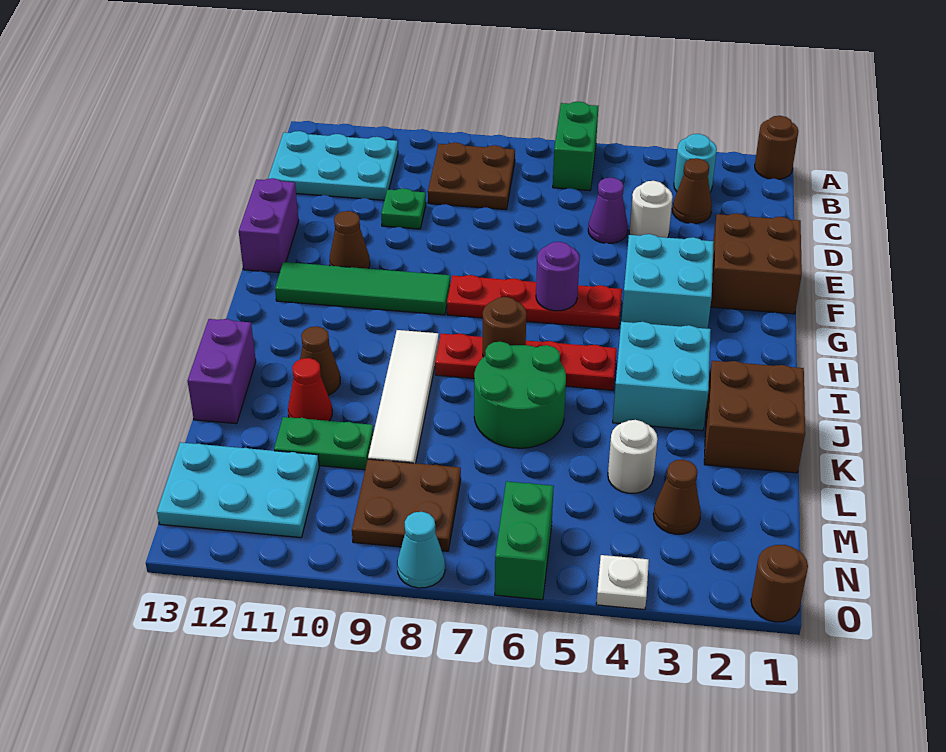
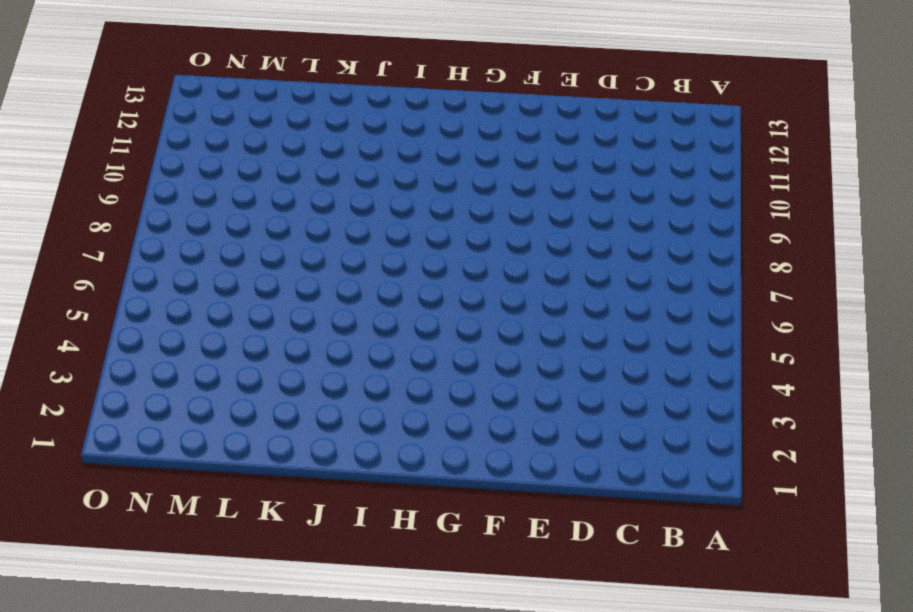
none -> brown 1x1 round brick [755,116,798,179]
none -> green 1x2 brick [553,102,598,191]
none -> cyan 1x1 round brick [674,134,717,192]
none -> brown 2x2 plate [428,142,515,210]

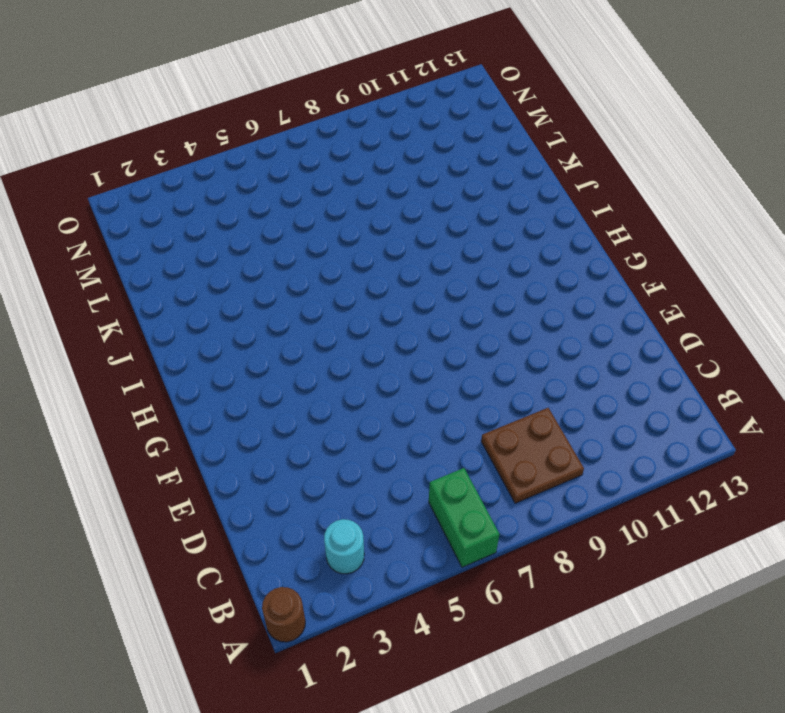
none -> cyan 2x3 plate [268,131,398,200]
none -> brown 1x1 cone [672,158,712,224]
none -> white 1x1 round brick [629,181,673,238]
none -> purple 1x1 cone [588,178,628,243]

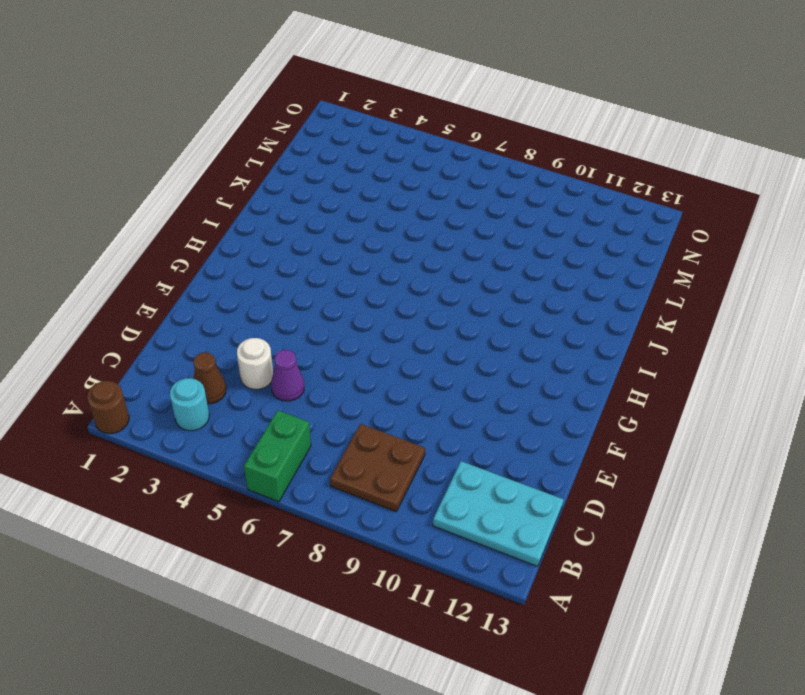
none -> green 1x1 plate [381,188,426,229]
none -> brown 2x2 brick [710,213,802,314]
none -> purple 1x2 brick [239,178,299,273]
none -> cyan 2x2 brick [621,234,714,329]

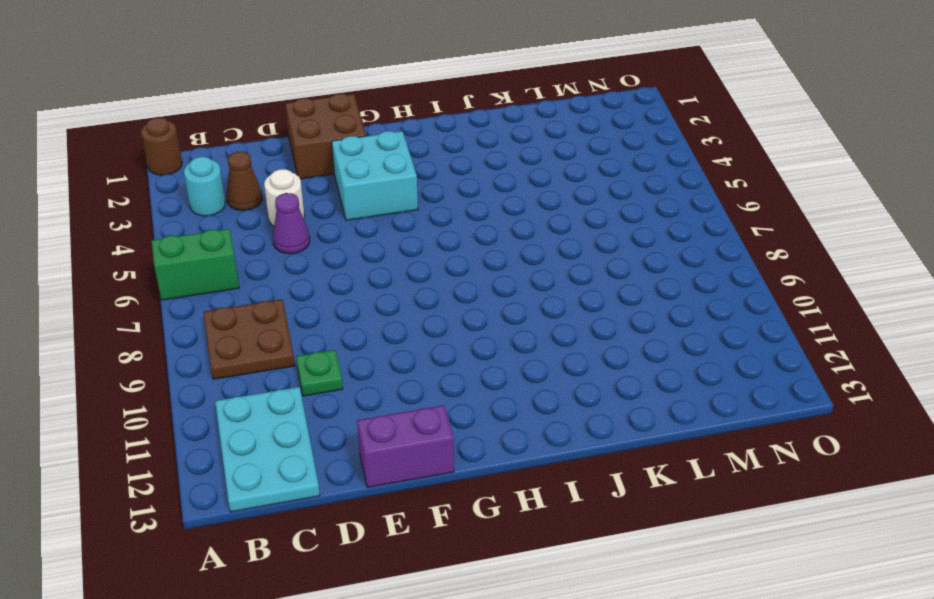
none -> brown 1x1 cone [329,211,370,269]
none -> red 1x4 plate [447,275,622,329]
none -> green 1x4 tile [275,262,450,315]
none -> cyan 2x2 brick [613,322,711,431]

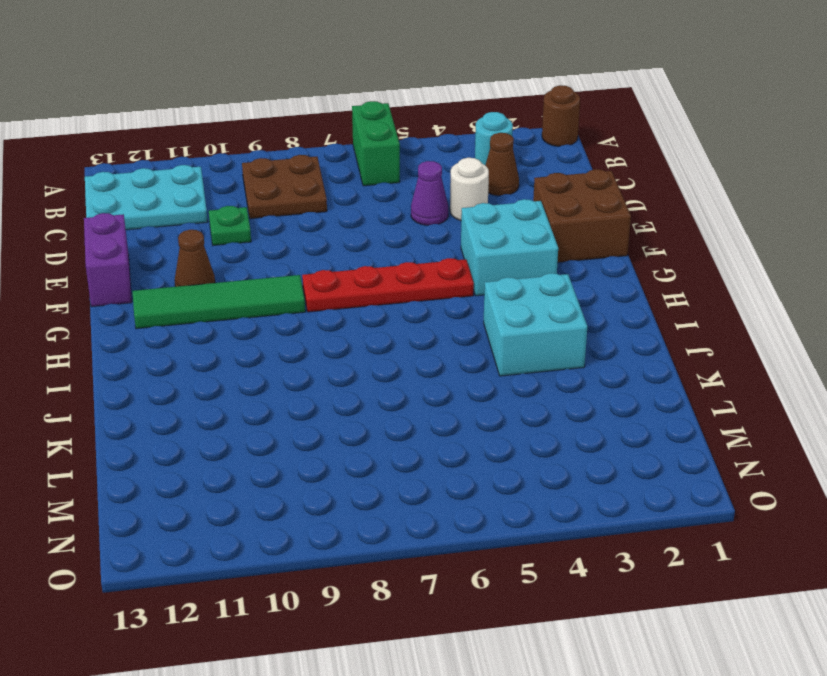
none -> red 1x4 plate [435,334,617,390]
none -> white 1x4 tile [368,330,439,463]
none -> brown 2x2 brick [704,361,805,473]
none -> green 2x2 round brick [474,342,566,448]

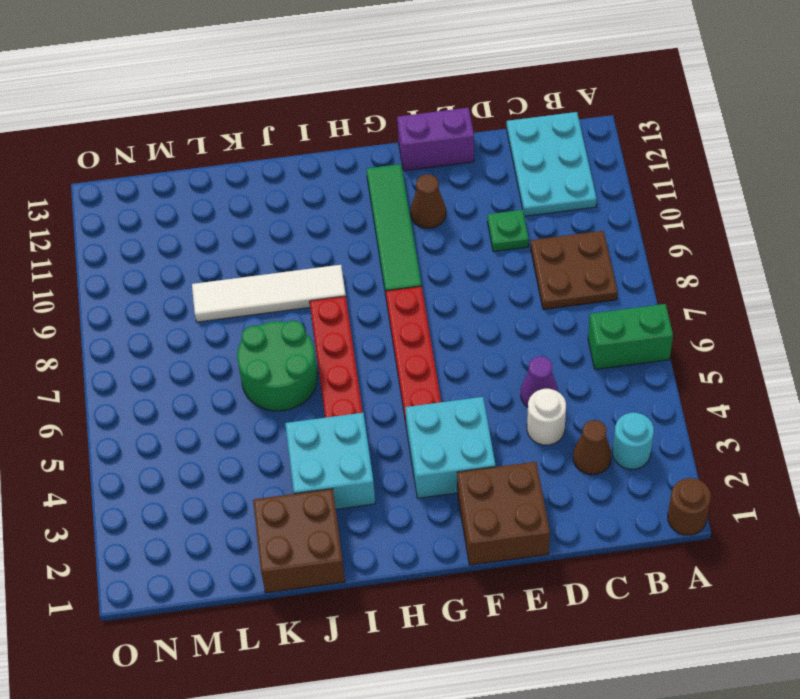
none -> brown 1x1 cone [300,326,340,395]
none -> purple 1x2 brick [188,319,256,424]
none -> red 1x1 cone [288,358,332,421]
none -> white 1x1 round brick [608,420,658,493]

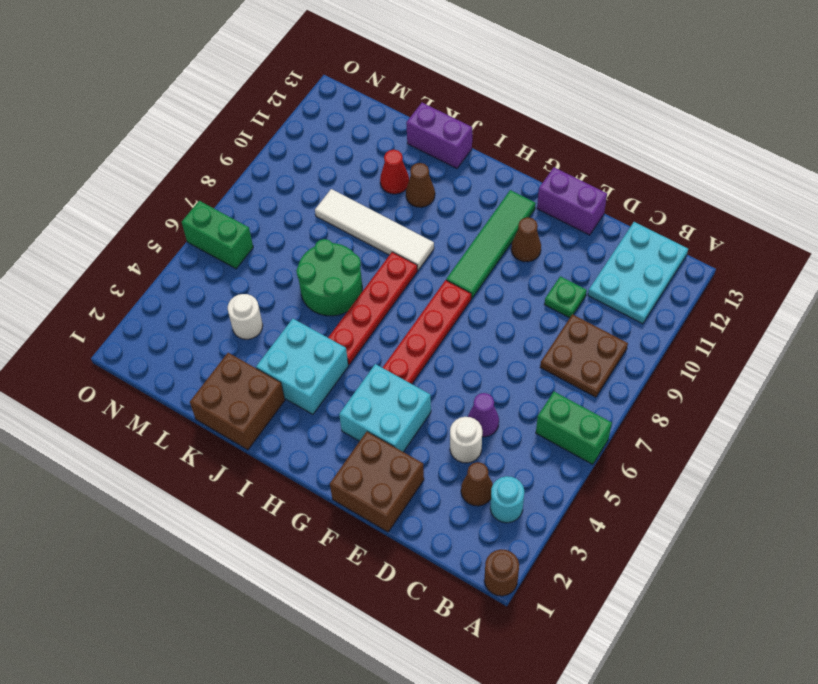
none -> green 1x2 plate [274,417,374,470]
none -> brown 1x1 cone [653,460,701,534]
none -> brown 2x2 plate [352,459,461,551]
none -> cyan 2x3 plate [157,442,319,538]

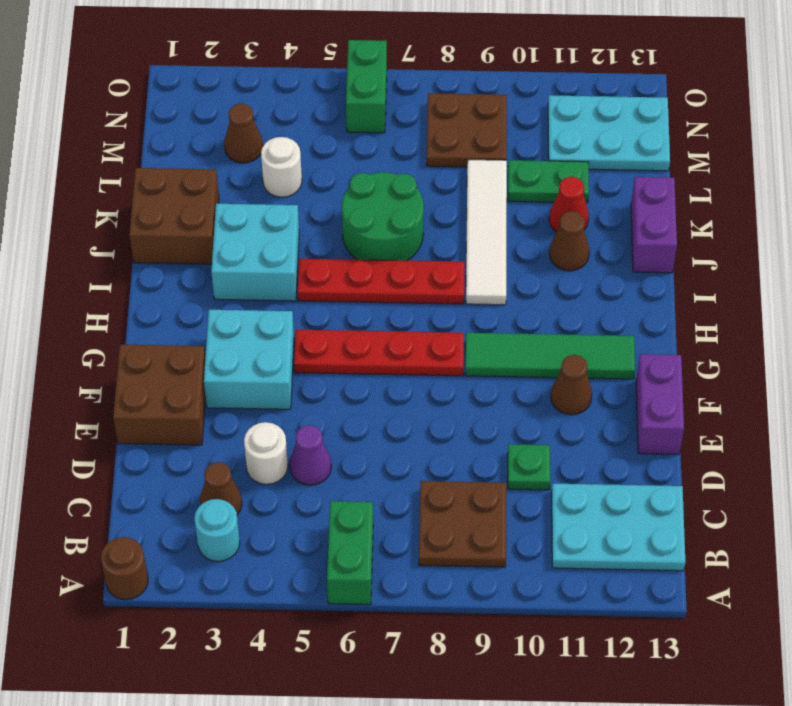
none -> brown 1x1 round brick [751,545,808,622]
none -> white 1x1 plate [596,555,649,610]
none -> cyan 1x1 cone [397,512,445,588]
none -> purple 1x1 round brick [536,242,579,311]

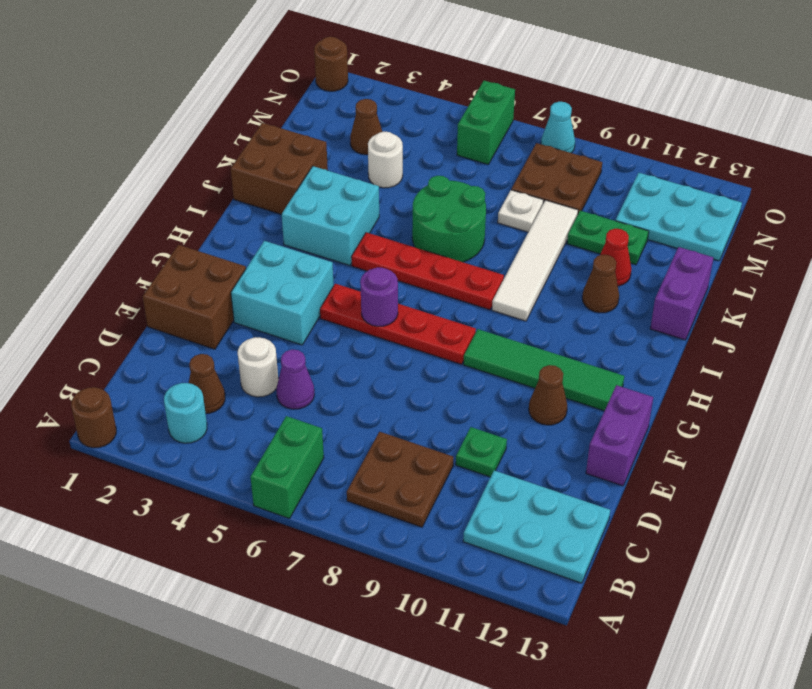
white 1x1 plate [498,190,543,232] -> white 1x1 plate moved to [596,555,649,610]
none -> brown 1x1 round brick [483,297,526,357]

